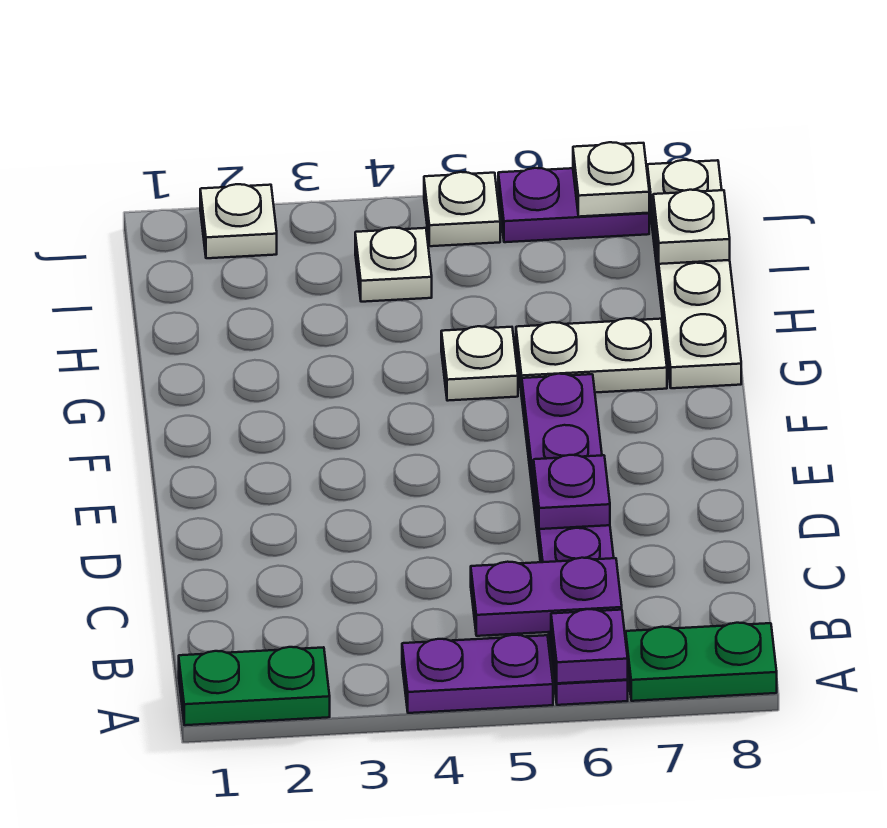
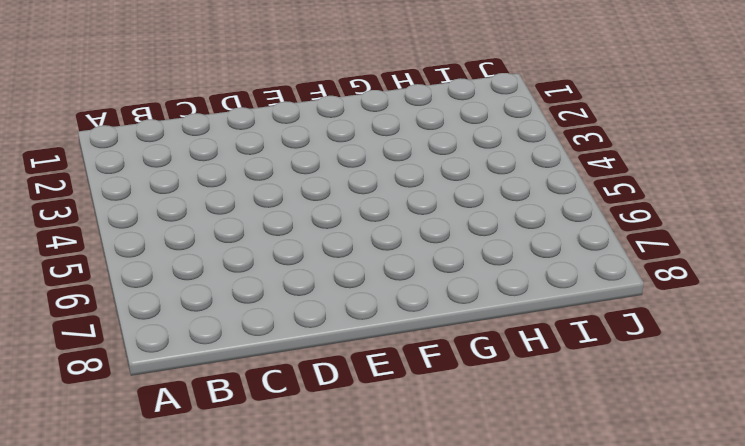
none -> green 1x2 plate [179,647,330,725]
none -> purple 1x2 plate [402,635,553,713]
none -> purple 1x6 plate [522,374,628,705]

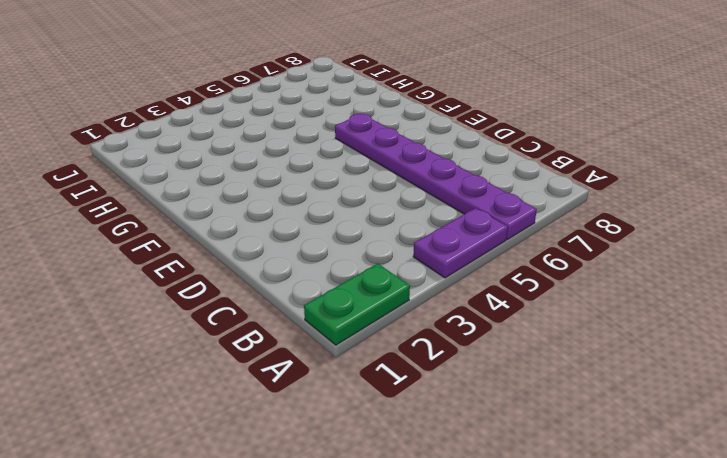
none -> green 1x2 plate [626,623,777,701]
none -> white 1x1 plate [441,326,518,401]
none -> white 1x2 plate [516,318,667,396]

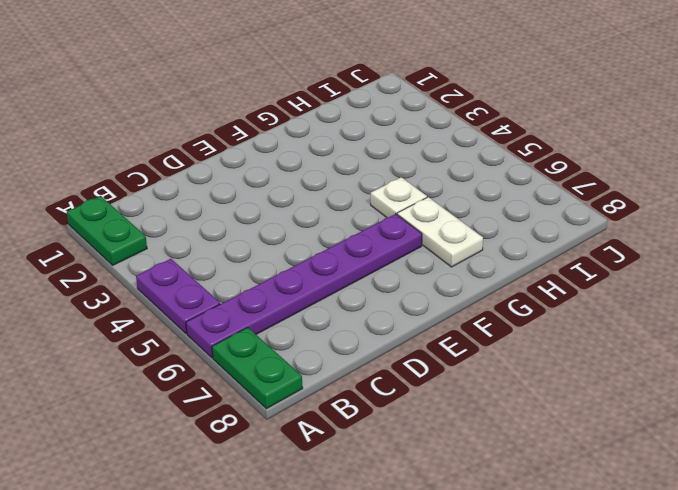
none -> white 1x4 plate [647,160,741,388]
none -> white 1x1 plate [355,228,432,302]
none -> white 1x1 plate [200,184,277,258]

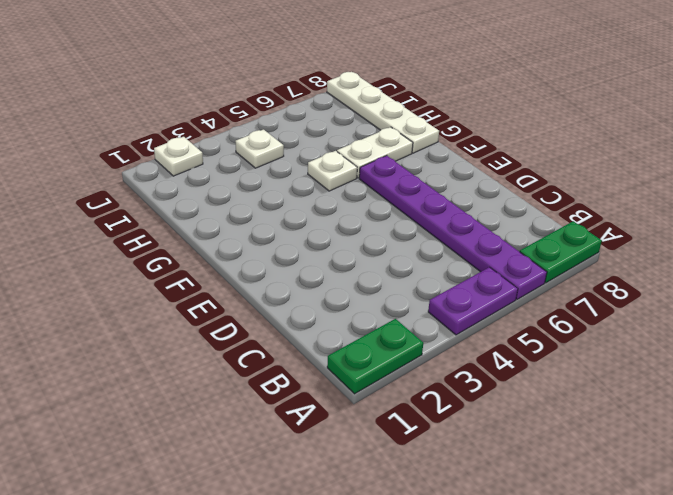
none -> white 1x1 plate [424,172,500,246]
none -> purple 1x2 plate [498,168,649,242]
none -> purple 1x1 plate [551,609,628,683]

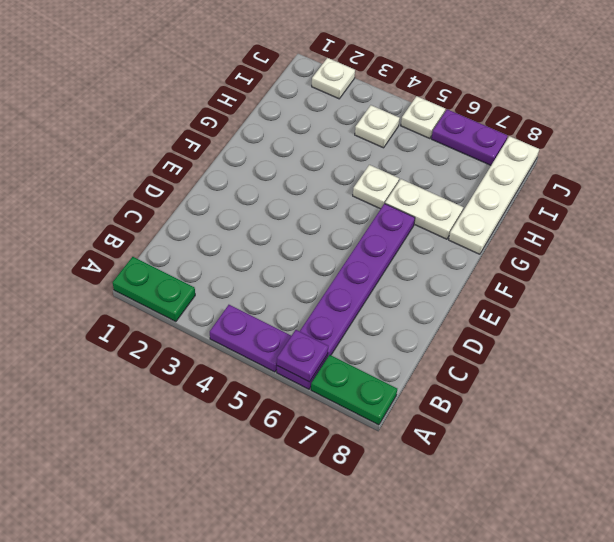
none -> purple 1x2 plate [471,558,622,636]
none -> purple 1x1 plate [534,455,610,529]
none -> white 1x1 plate [653,190,730,264]

